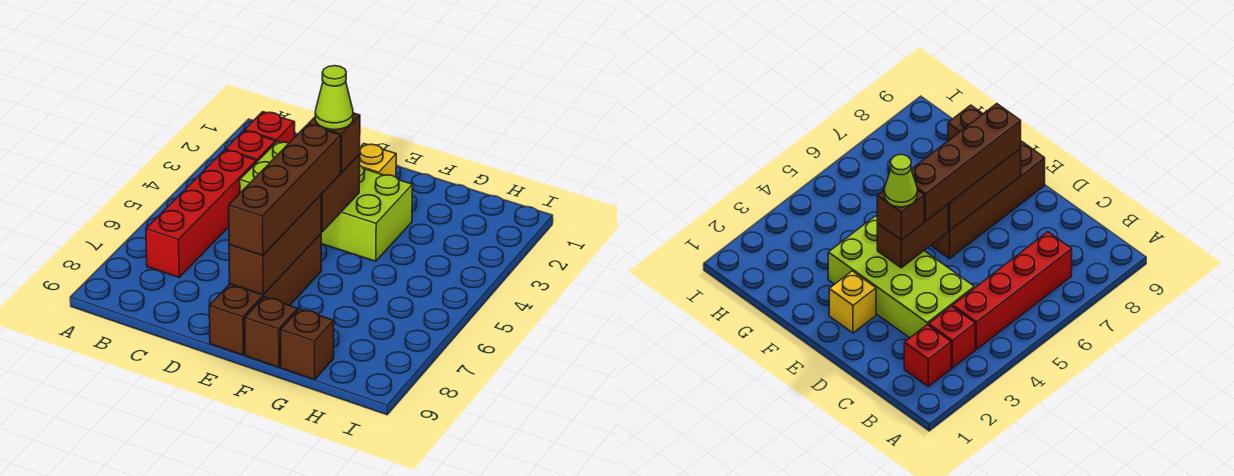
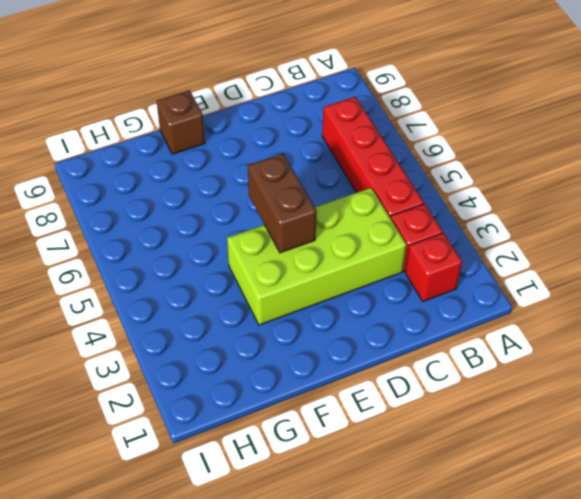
none -> yellow 1x1 brick [360,144,396,177]
none -> brown 1x4 brick [209,234,321,355]
none -> brown 1x1 brick [281,309,334,380]

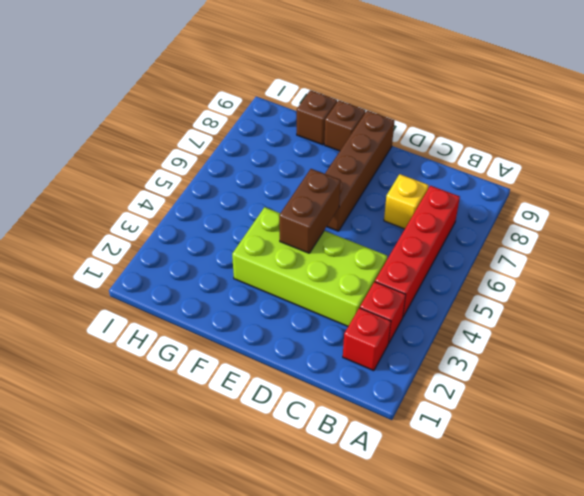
yellow 1x1 brick [384,174,429,229] -> yellow 1x1 brick moved to [360,144,396,177]
none -> brown 1x3 brick [229,195,321,295]
none -> brown 1x1 brick [308,113,360,173]
none -> brown 1x4 brick [229,125,341,255]

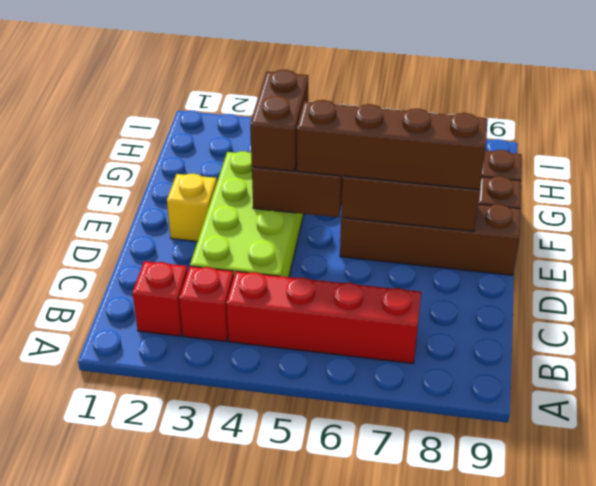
brown 1x2 brick [250,70,308,171] -> brown 1x1 brick [308,113,360,173]
none -> lime 1x1 cone [315,66,353,130]

